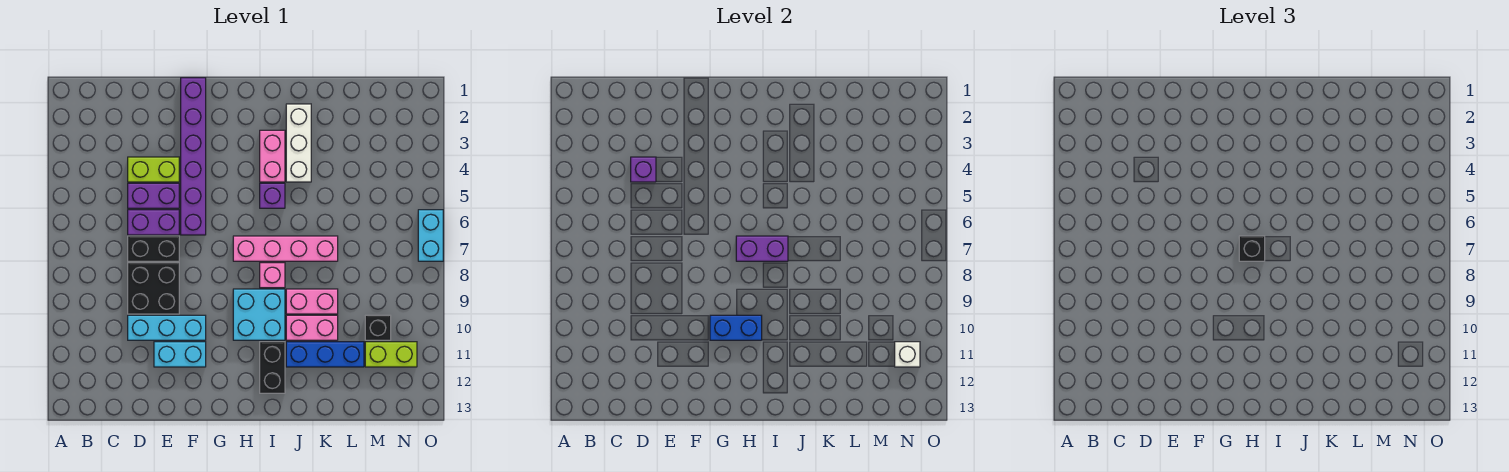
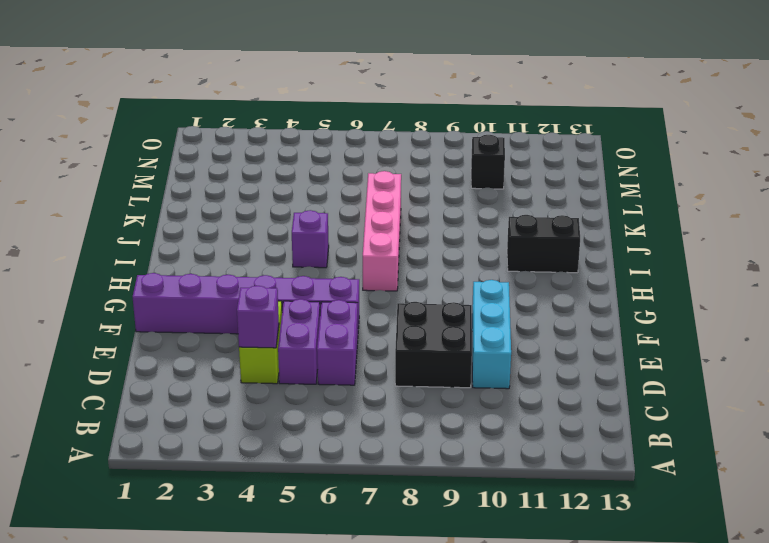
none -> black 1x2 brick [128,236,179,261]
none -> cyan 1x2 brick [154,342,206,367]
none -> cyan 2x2 brick [233,289,285,340]

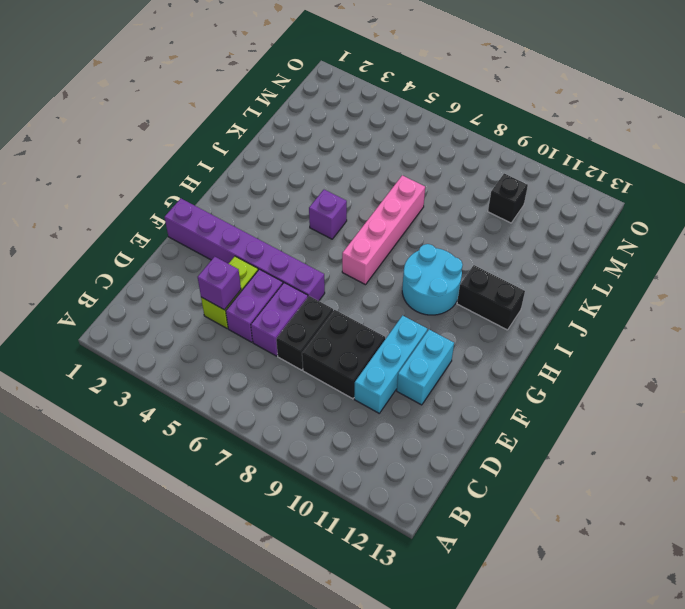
cyan 2x2 round brick [402,244,463,315] -> cyan 2x2 brick [233,289,285,340]
none -> pink 1x2 brick [260,130,285,182]
none -> pink 1x1 brick [260,263,285,288]
none -> white 1x3 brick [286,104,311,182]

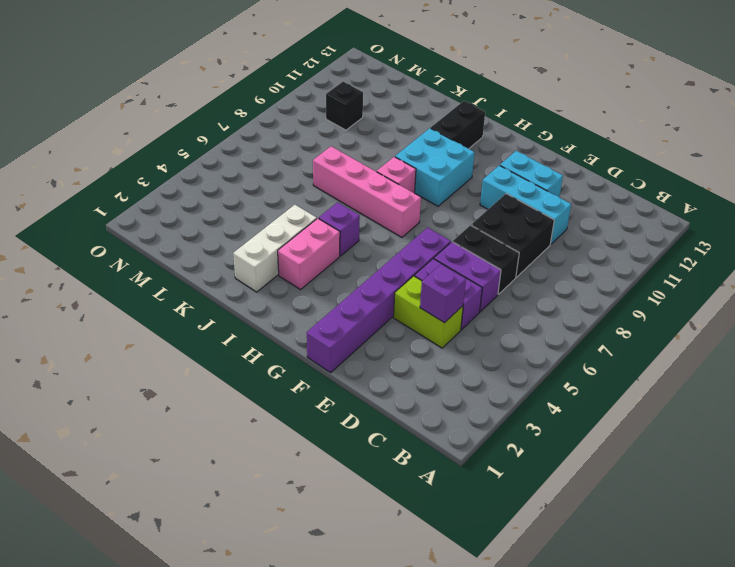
none -> pink 1x2 brick [286,289,338,314]
none -> pink 1x2 brick [286,315,338,340]
none -> blue 1x3 brick [286,342,364,367]

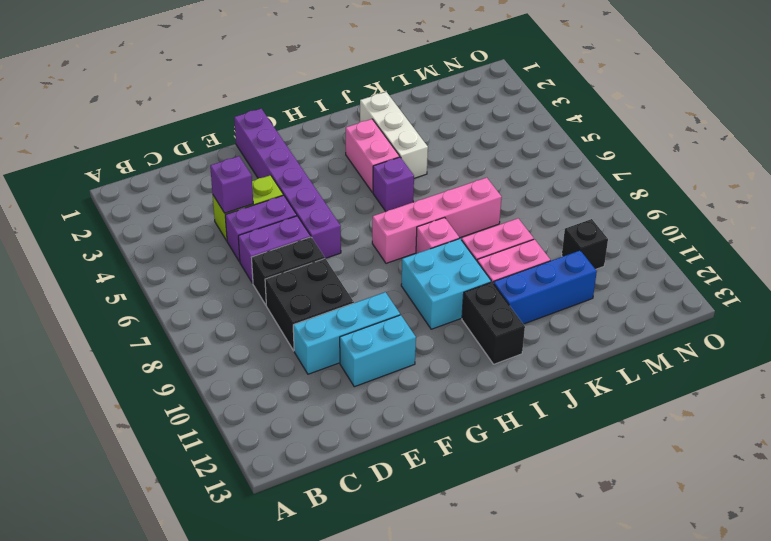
none -> lime 1x2 brick [365,342,417,367]
none -> cyan 1x2 brick [418,210,443,261]
none -> blue 1x2 brick [710,315,762,340]

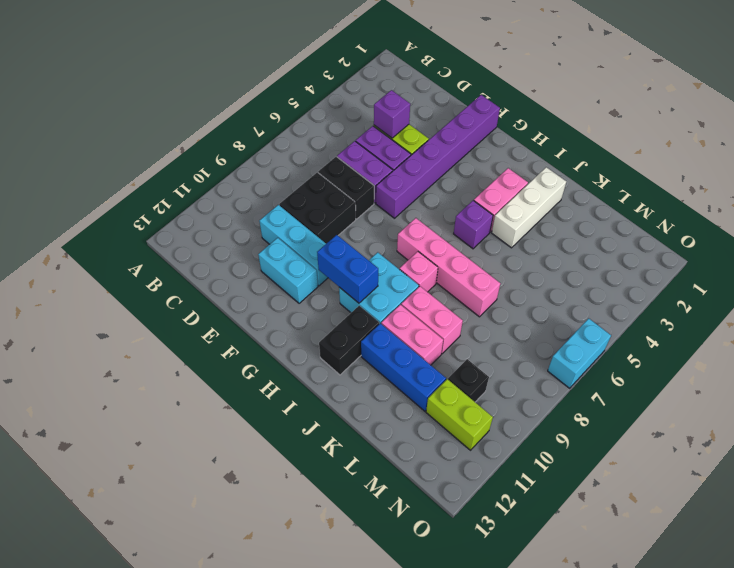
none -> purple 1x2 brick [736,236,788,261]
none -> white 1x1 brick [895,342,920,367]
none -> black 1x1 brick [1239,236,1265,261]

